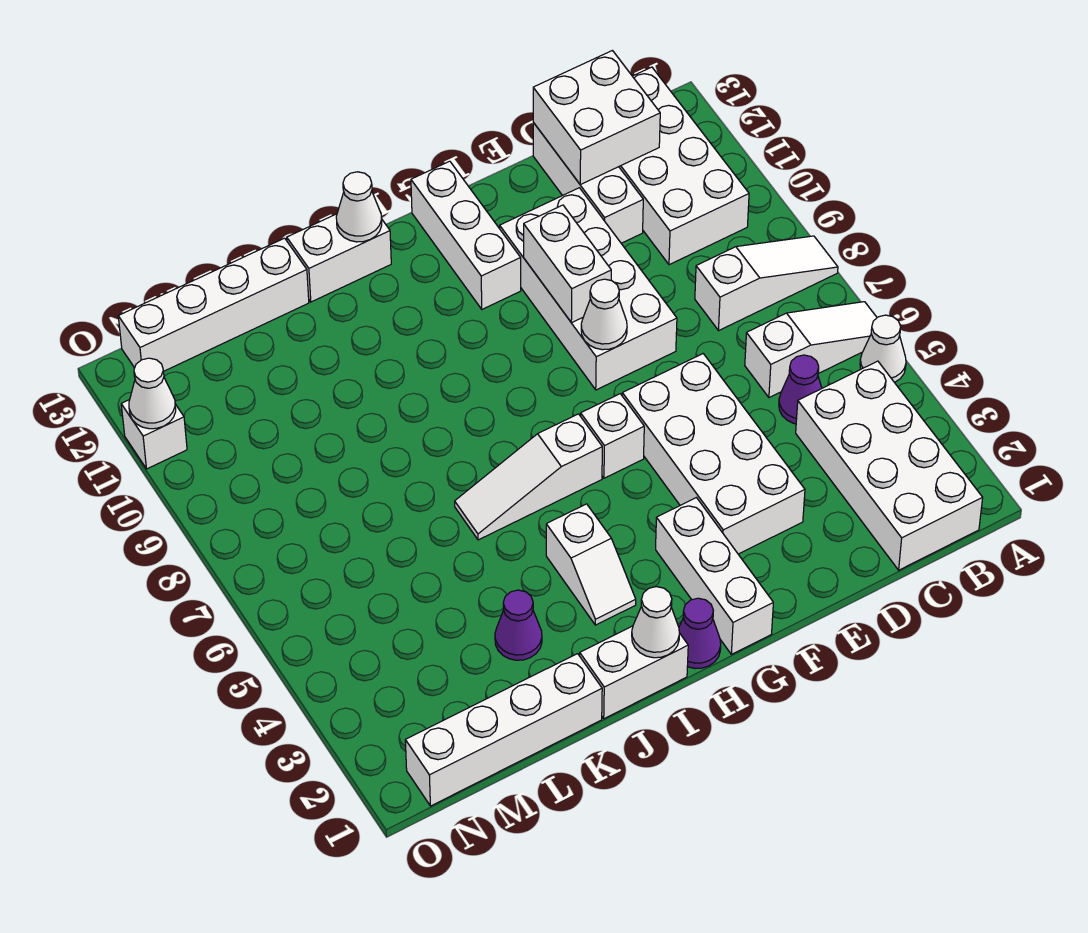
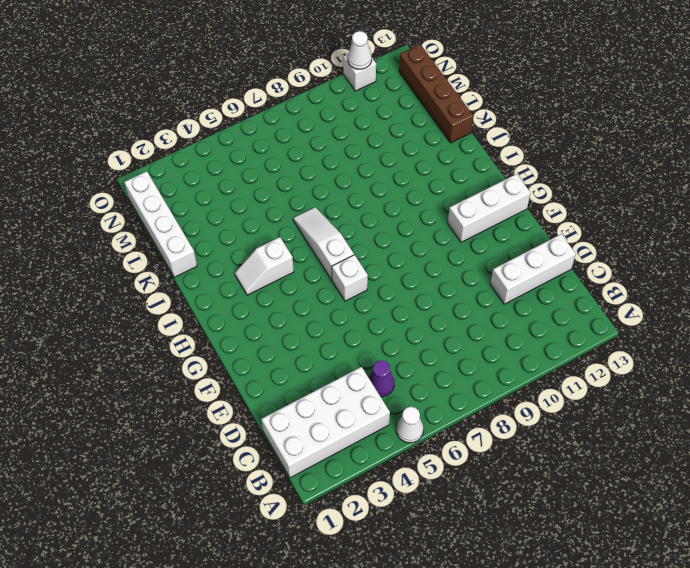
brown 1x4 brick [399,44,473,143] -> white 1x4 brick [118,238,309,371]
none -> white 1x3 slope [745,302,877,398]
none -> white 1x3 slope [695,236,838,330]
none -> white 2x4 brick [619,67,749,265]

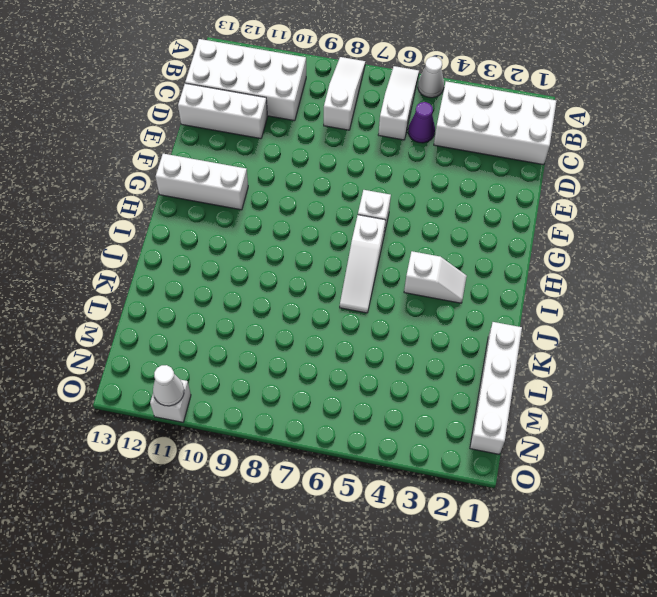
none -> white 2x4 brick [622,354,805,554]
none -> white 2x4 brick [500,188,677,390]
none -> white 1x3 brick [656,498,773,654]

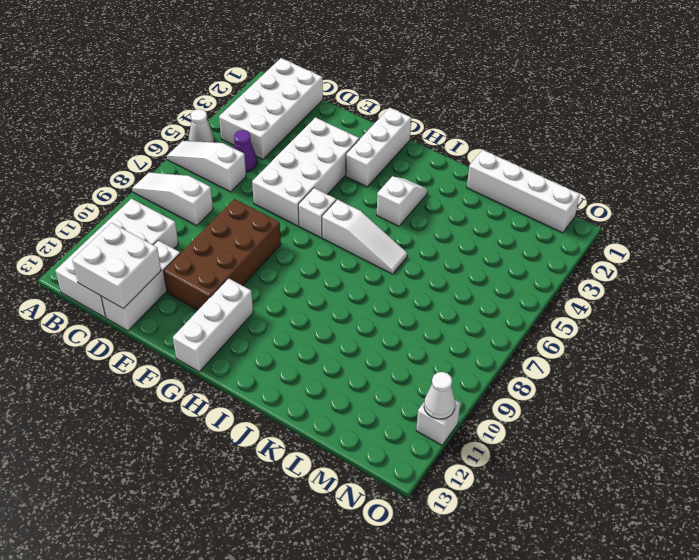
brown 2x4 brick [163,199,281,310] -> white 2x4 brick [500,188,677,390]
none -> purple 1x1 cone [679,598,721,669]
none -> white 1x2 brick [580,626,688,719]
none -> white 1x2 brick [287,214,391,302]

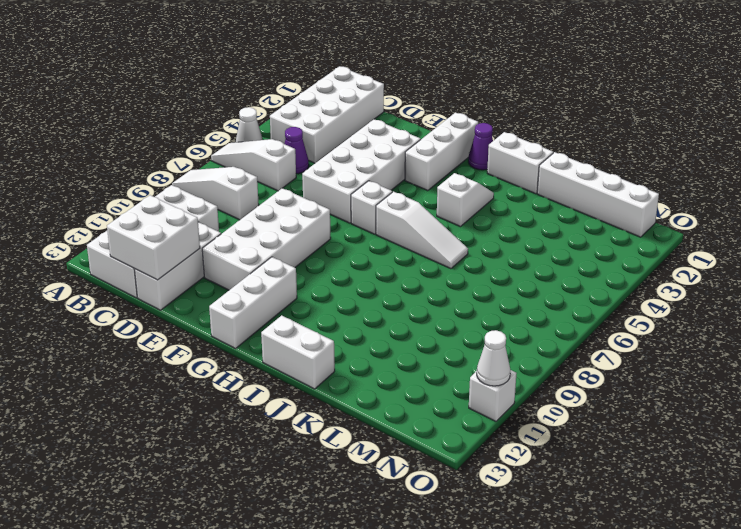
none -> purple 1x1 cone [495,590,542,660]
none -> white 1x4 brick [118,238,309,371]
none -> white 1x1 cone [581,279,627,350]

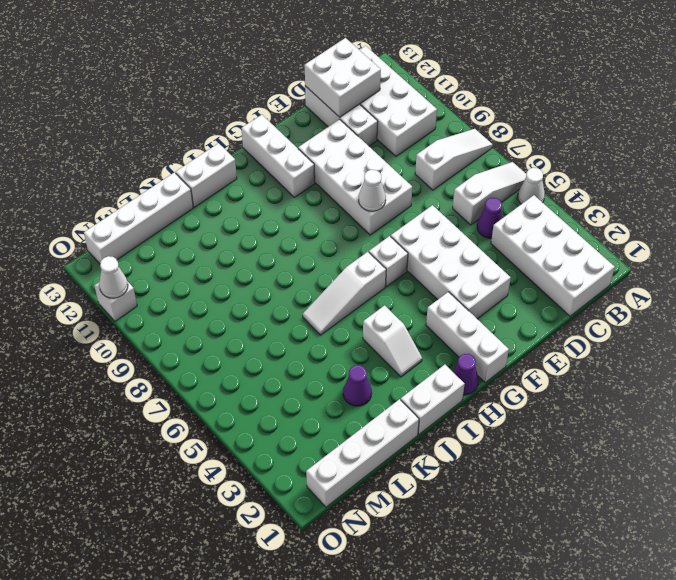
none -> white 1x2 brick [524,205,611,323]
none -> white 1x1 cone [632,587,679,658]
none -> white 1x1 cone [336,172,382,242]

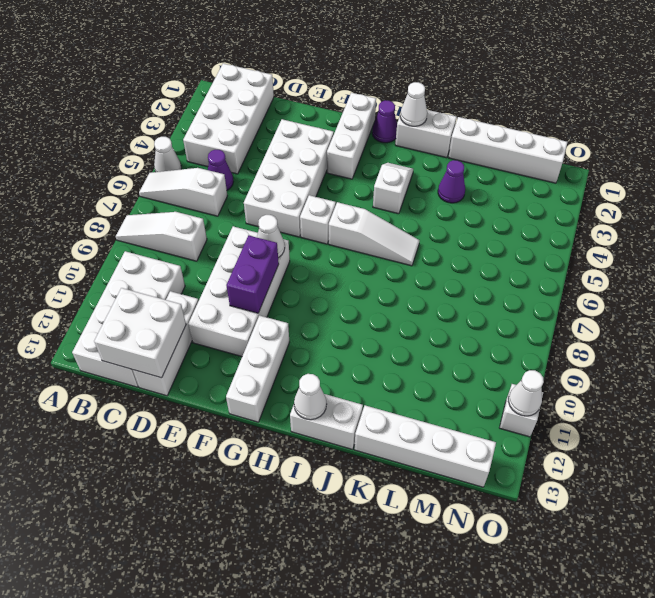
purple 1x2 brick [226,235,279,313] -> white 1x2 brick [524,205,611,323]

